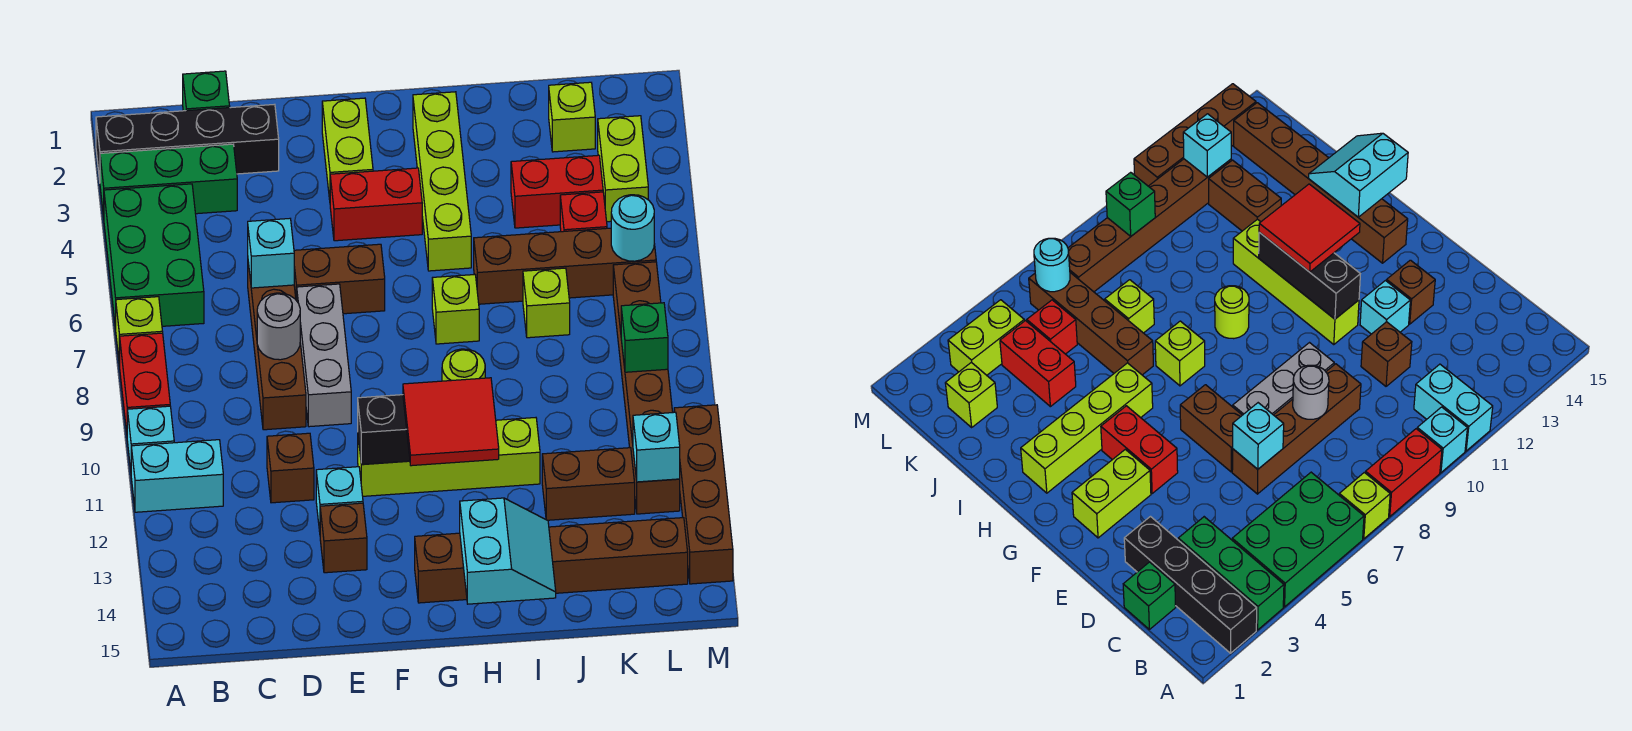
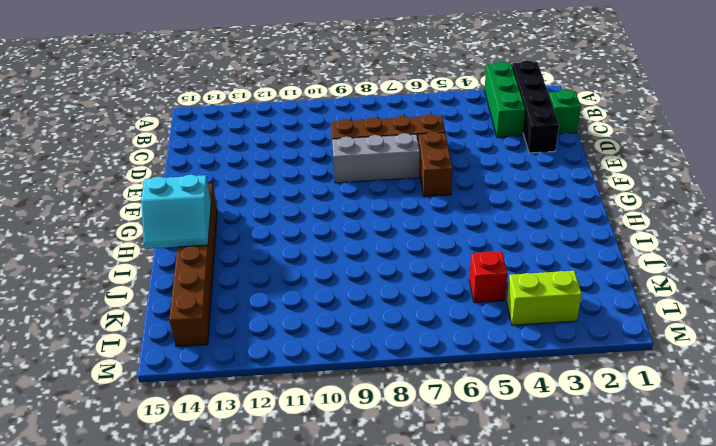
none -> green 2x3 brick [104,184,204,329]
none -> lime 1x1 brick [116,297,163,366]
none -> red 1x2 brick [120,333,170,432]
none -> cyan 1x1 brick [127,406,174,469]

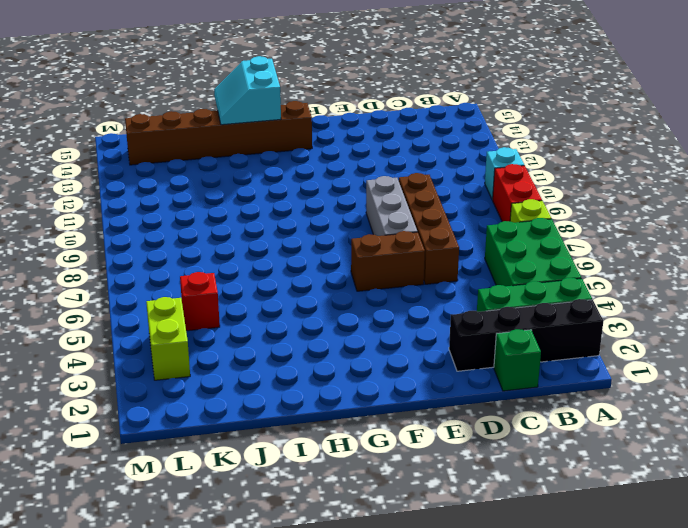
none -> cyan 1x2 brick [131,440,223,512]
none -> brown 1x1 brick [267,433,314,503]
none -> cyan 1x1 brick [316,467,363,532]
none -> brown 1x1 brick [320,503,367,573]

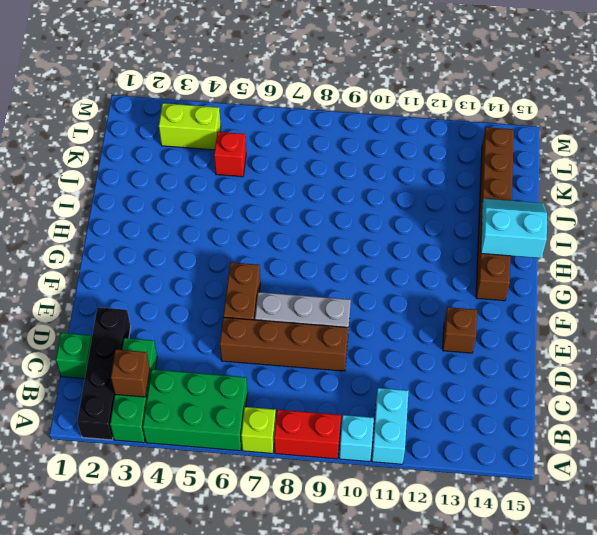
brown 1x1 brick [111,350,150,397] -> brown 1x1 brick moved to [267,433,314,503]
none -> cyan 1x1 brick [316,467,363,532]
none -> lime 1x2 brick [322,98,373,200]
none -> red 1x2 brick [330,168,422,241]
none -> lime 1x4 brick [358,418,540,496]

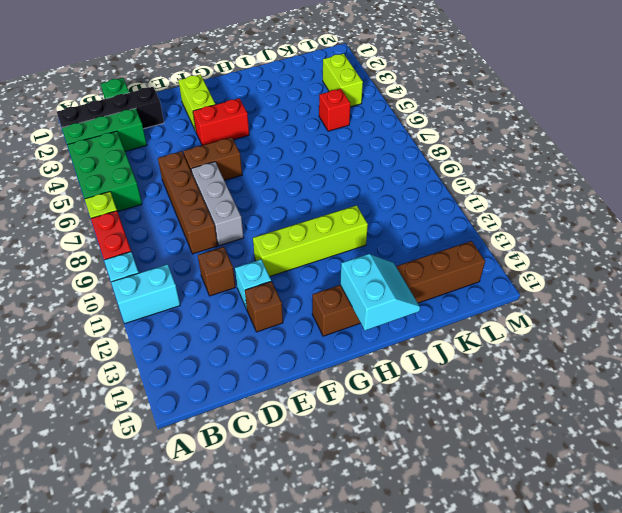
none -> lime 1x4 brick [413,92,471,271]
none -> lime 1x1 brick [432,275,479,344]
none -> lime 1x1 round brick [442,349,485,381]
none -> brown 1x4 brick [474,228,656,304]

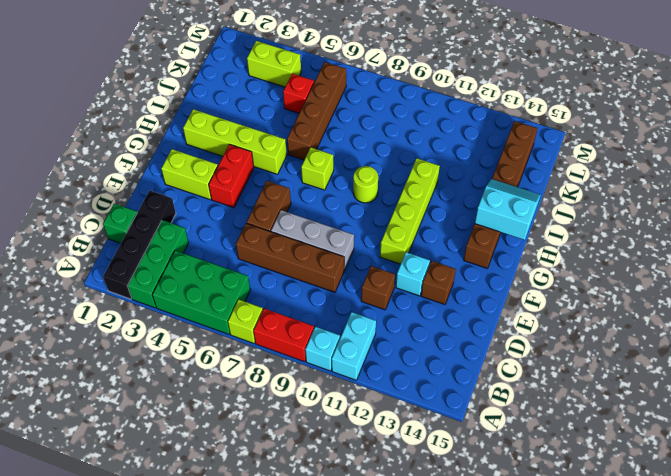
none -> red 1x2 brick [511,155,603,228]
none -> lime 1x1 brick [523,268,570,338]
none -> brown 1x2 brick [542,448,635,520]
none -> lime 1x1 brick [549,82,595,152]

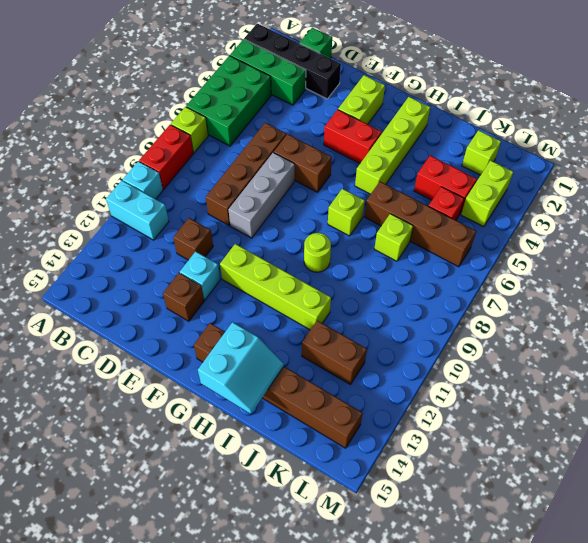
none -> brown 1x6 brick [613,262,680,514]
none -> brown 1x4 brick [674,405,733,584]
none -> cyan 1x1 brick [248,219,294,288]
none -> grey 1x1 round brick [257,293,300,360]

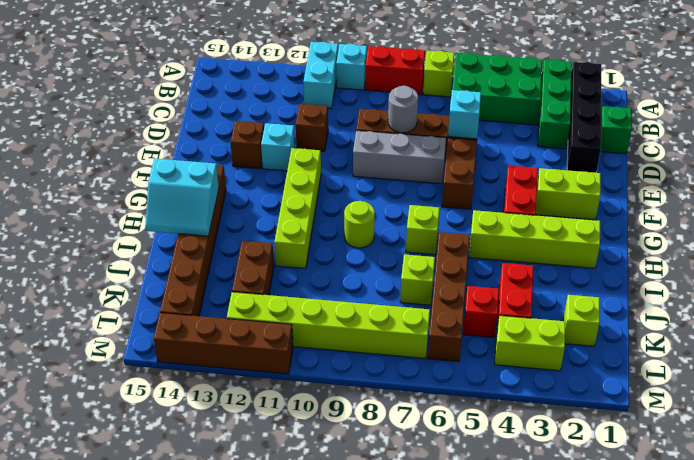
lime 1x6 brick [227,292,430,359] -> brown 1x6 brick [613,262,680,514]
none -> black 1x3 brick [358,395,410,464]
none -> cyan 1x1 round brick [611,195,654,261]
none -> green 1x1 brick [621,303,668,372]
none -> cyan 1x1 brick [633,412,680,482]

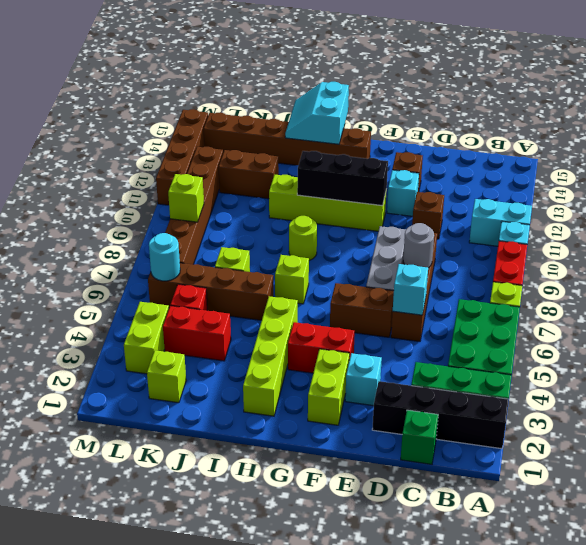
cyan 1x1 brick [345,353,382,406] -> cyan 1x1 brick moved to [633,412,680,482]
lime 1x1 brick [168,174,204,222] -> green 1x1 brick [621,303,668,372]
none -> red 2x2 tile [403,378,499,466]

